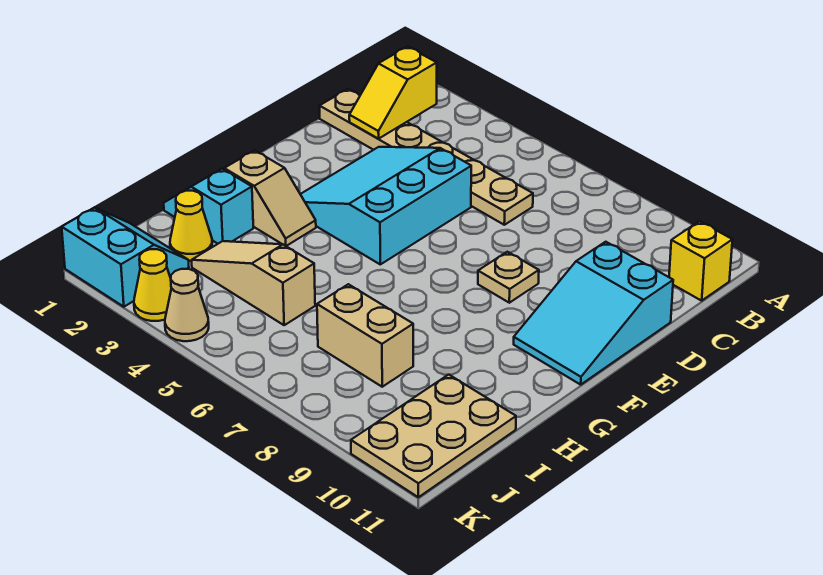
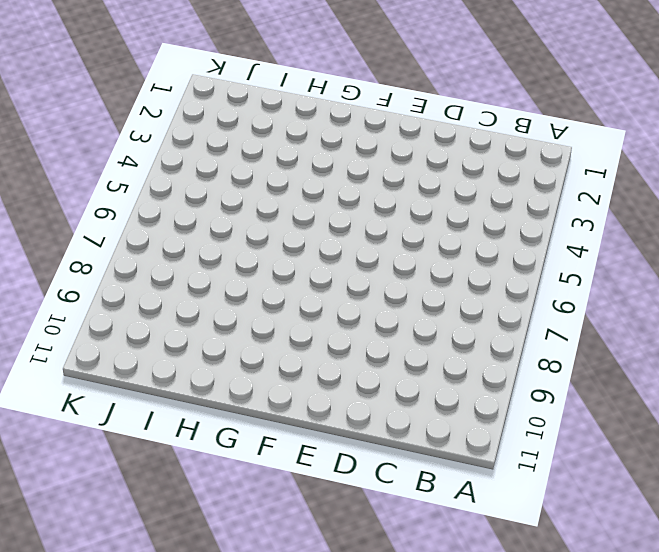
none -> yellow 1x1 brick [669,221,732,301]
none -> tan 1x6 plate [319,89,533,225]
none -> cyan 3x3 slope [300,147,471,264]

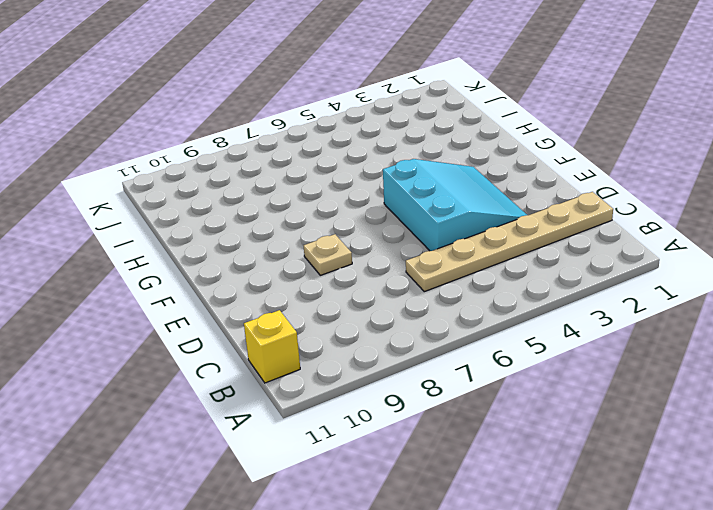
none -> cyan 2x3 slope [514,242,673,385]
none -> tan 1x2 slope [224,150,316,246]
none -> cyan 1x2 slope [164,169,253,244]

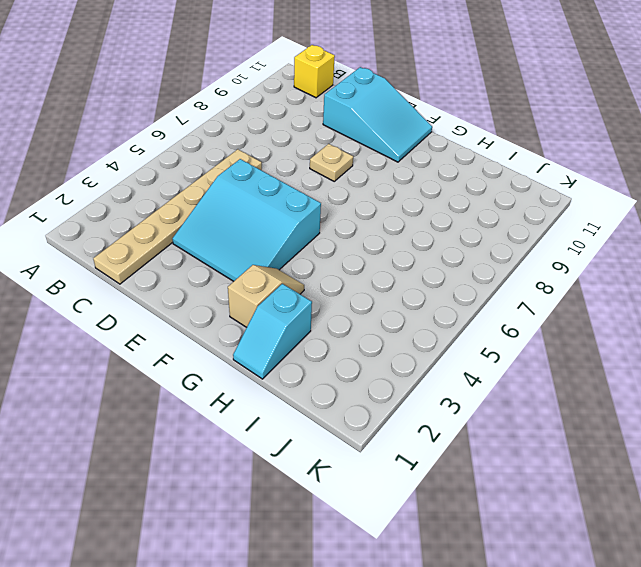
none -> yellow 1x1 cone [170,191,212,261]
none -> tan 1x3 slope [192,241,315,325]
none -> tan 1x2 brick [317,284,413,387]

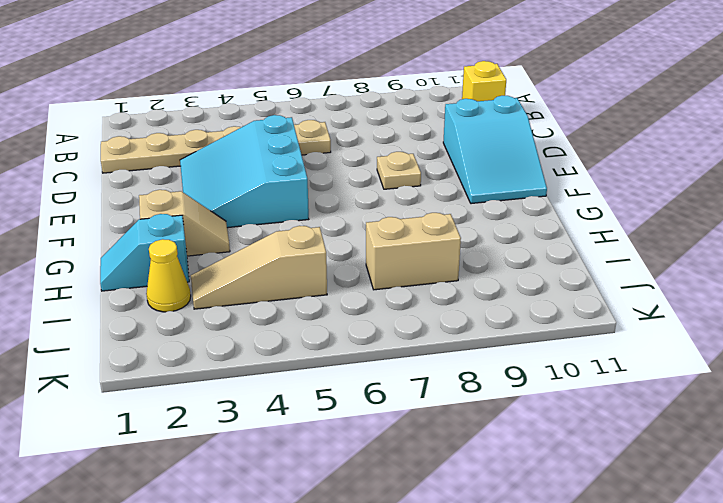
none -> tan 2x3 plate [351,375,516,497]
none -> cyan 2x2 slope [62,208,189,307]
none -> yellow 1x1 cone [134,249,171,321]

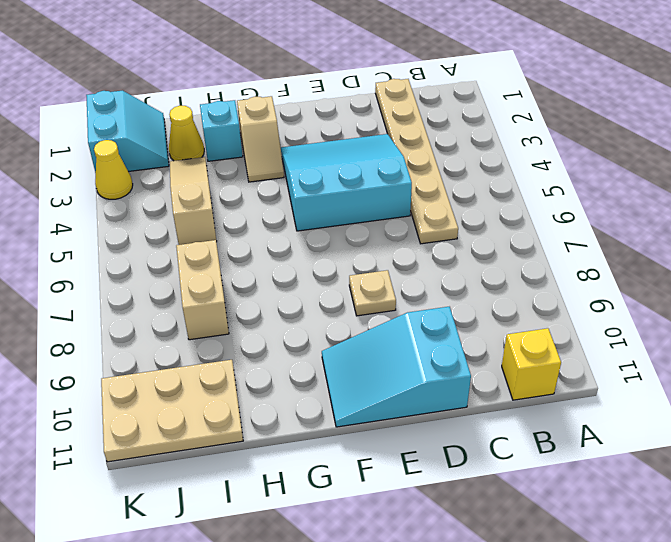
none -> tan 1x1 cone [165,269,209,341]
none -> yellow 1x2 slope [349,47,437,139]

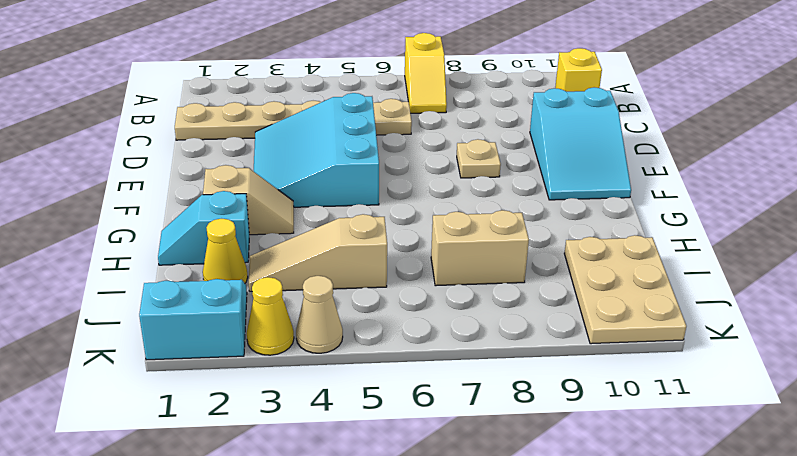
yellow 1x2 slope [405,33,447,113] -> yellow 1x2 slope moved to [349,47,437,139]

